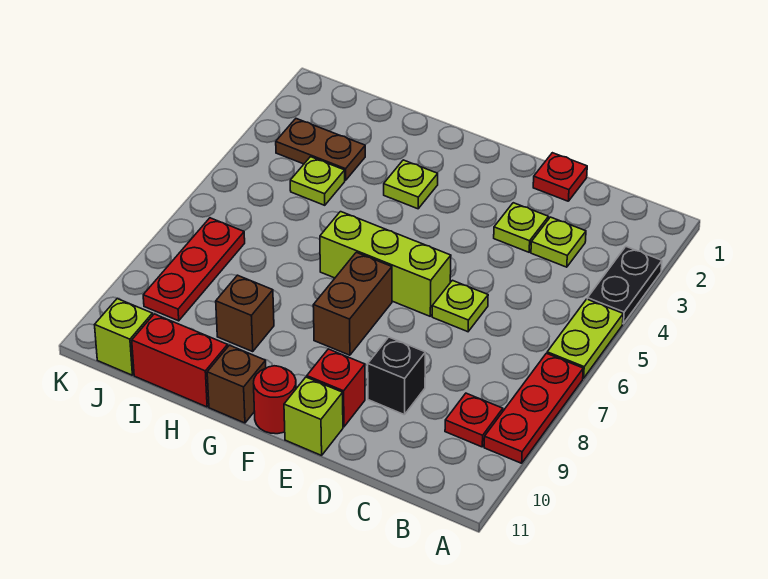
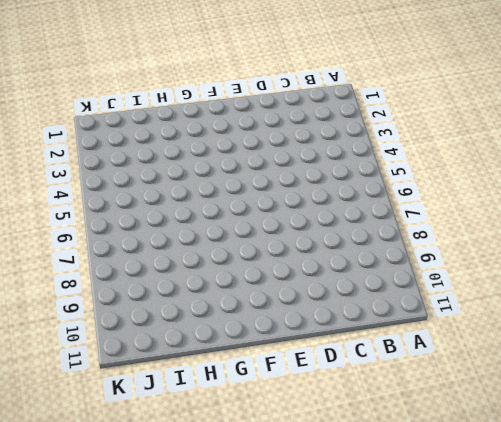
none -> black 1x2 plate [587,247,662,324]
none -> lime 1x2 plate [547,299,623,378]
none -> red 1x3 plate [484,353,583,463]

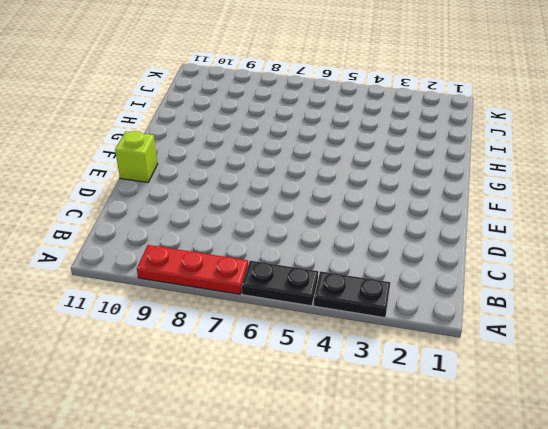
black 1x2 plate [242,261,318,306] -> lime 1x2 plate [547,299,623,378]
none -> red 1x1 plate [445,393,503,447]
none -> lime 1x1 plate [531,217,586,267]
none -> red 1x1 plate [533,153,587,201]

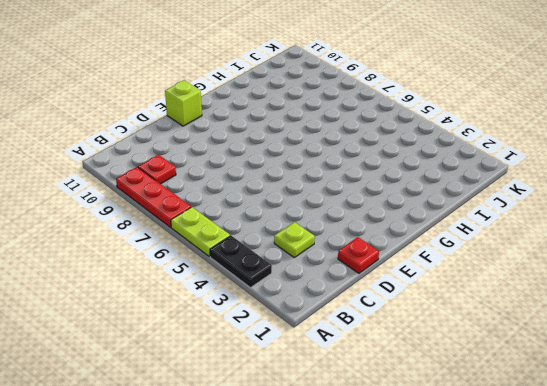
none -> lime 1x1 plate [494,203,548,252]
none -> lime 1x1 plate [432,280,488,332]
none -> black 1x1 brick [368,337,425,415]

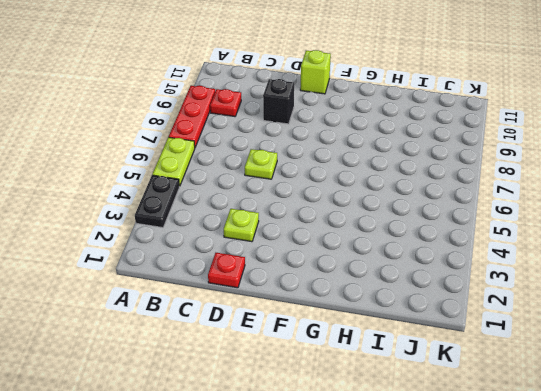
none -> lime 1x1 plate [531,217,586,267]
none -> lime 1x3 brick [320,212,451,316]
none -> red 1x1 brick [307,349,365,427]

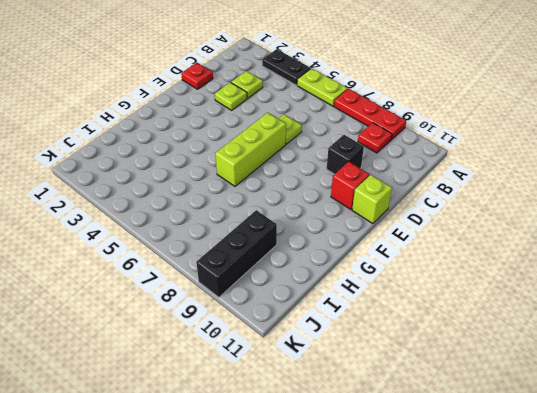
black 1x3 brick [196,210,277,297] -> red 1x3 plate [143,218,245,321]
none -> brown 1x2 brick [313,252,392,355]
none -> red 1x1 round brick [254,366,296,434]
none -> lime 1x1 plate [384,160,438,209]

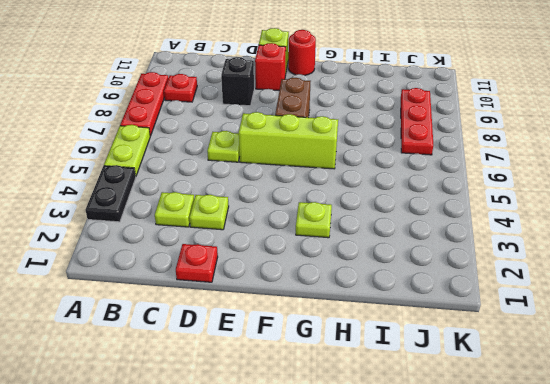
none -> brown 1x1 brick [207,345,266,423]
none -> brown 1x1 brick [216,275,274,351]
none -> red 1x2 brick [132,314,228,407]

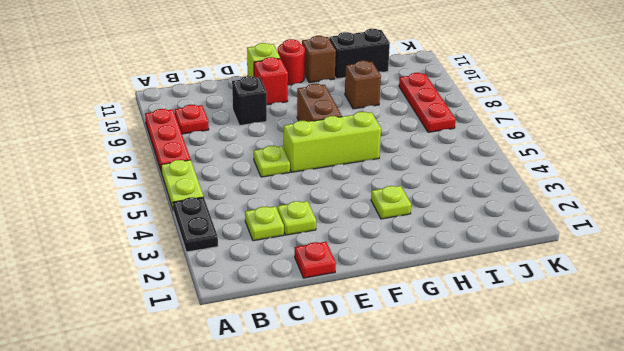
black 1x2 brick [329,29,390,79] -> red 1x2 brick [132,314,228,407]
none -> brown 1x2 plate [276,119,365,180]
none -> lime 1x1 plate [290,157,345,205]
none -> lime 1x1 brick [95,299,153,375]

